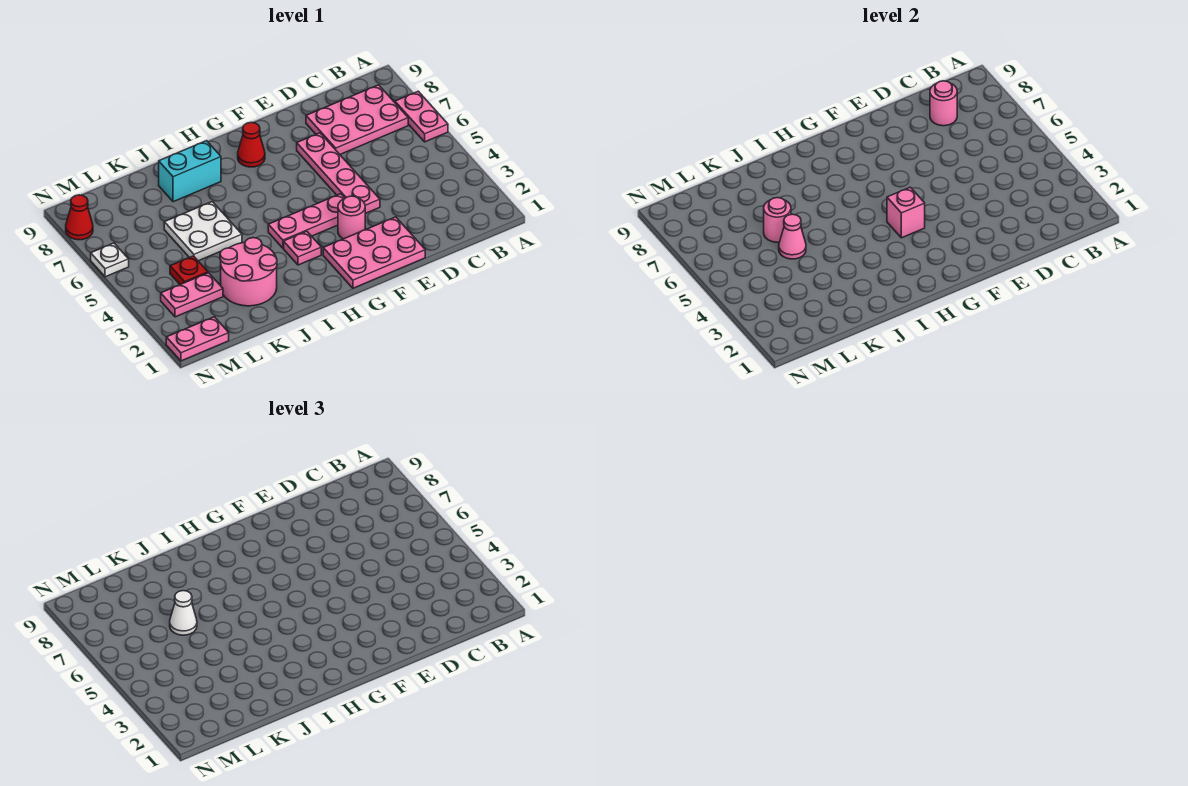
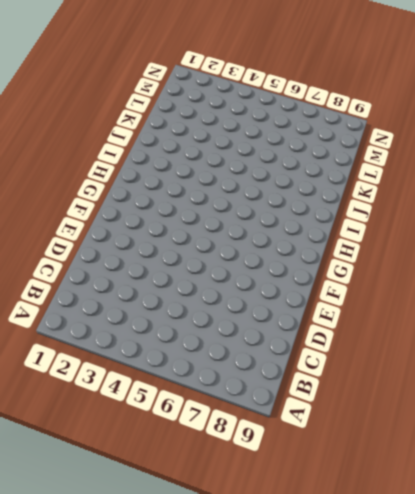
none -> pink 1x2 plate [395,91,448,142]
none -> pink 2x3 plate [306,85,408,154]
none -> pink 2x3 plate [323,217,425,288]

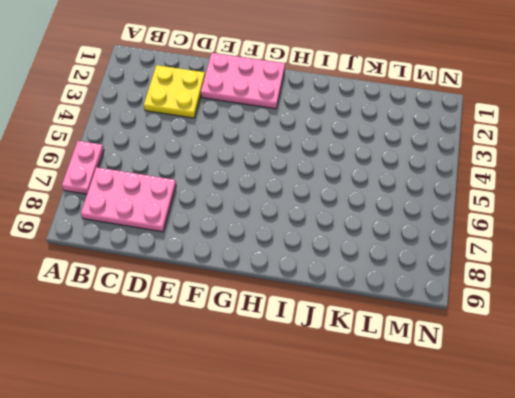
yellow 2x2 plate [144,65,205,118] -> none
none -> pink 1x4 plate [297,133,380,214]
none -> pink 1x1 round brick [338,196,365,239]
none -> pink 1x3 plate [268,194,345,248]

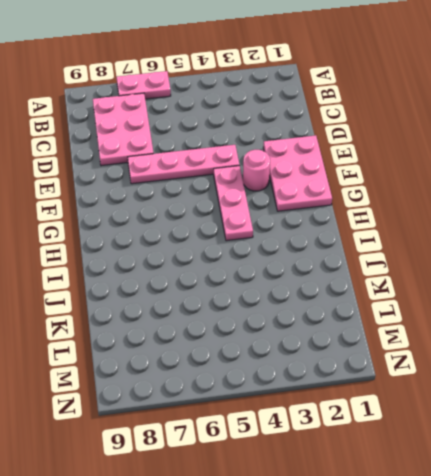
none -> red 1x1 cone [238,122,265,167]
none -> pink 1x1 plate [284,231,321,265]
none -> cyan 1x2 brick [159,141,221,202]

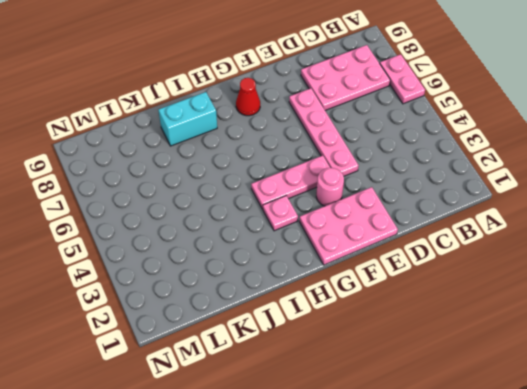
none -> pink 2x2 round brick [220,238,277,306]
none -> white 2x2 plate [164,202,242,261]
none -> pink 1x2 plate [161,273,223,317]

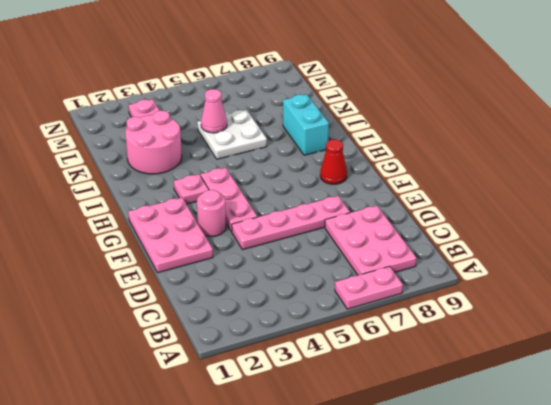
none -> red 1x1 plate [170,256,208,285]
none -> pink 1x2 plate [166,317,229,361]
none -> white 1x1 plate [91,243,129,277]

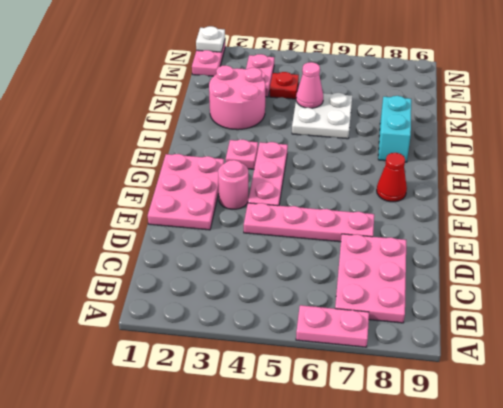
white 1x1 plate [196,26,225,52] -> white 1x1 plate moved to [91,243,129,277]
none -> red 1x1 cone [66,195,93,240]
none -> pink 1x1 round brick [930,81,957,126]
none -> pink 1x1 brick [887,187,925,238]

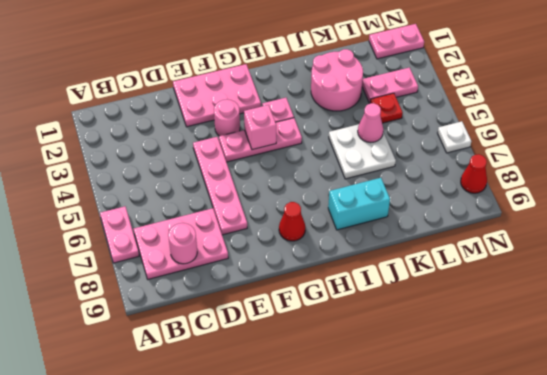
none -> pink 1x1 round brick [764,198,791,242]
none -> white 1x1 cone [170,591,197,635]

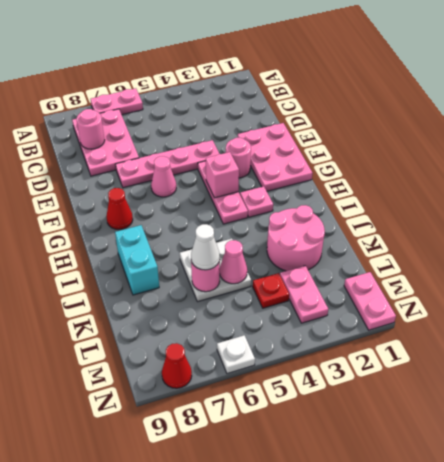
pink 1x1 cone [151,156,176,197] -> none

